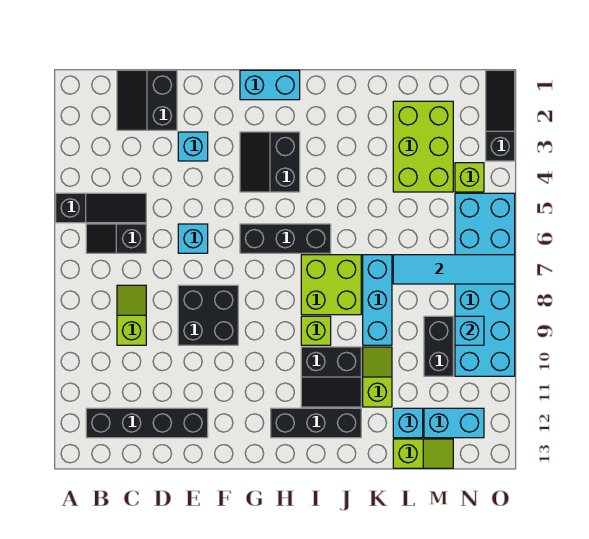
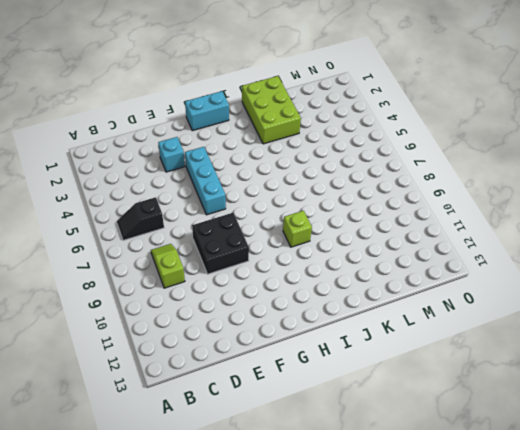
cyan 1x3 brick [185,147,226,215] -> cyan 1x3 brick moved to [363,255,392,345]
lime 2x3 brick [242,76,301,144] -> lime 2x3 brick moved to [393,101,453,192]
none -> black 1x3 slope [56,193,146,223]
none -> black 1x4 brick [86,408,208,438]
none -> black 2x2 slope [117,70,177,130]

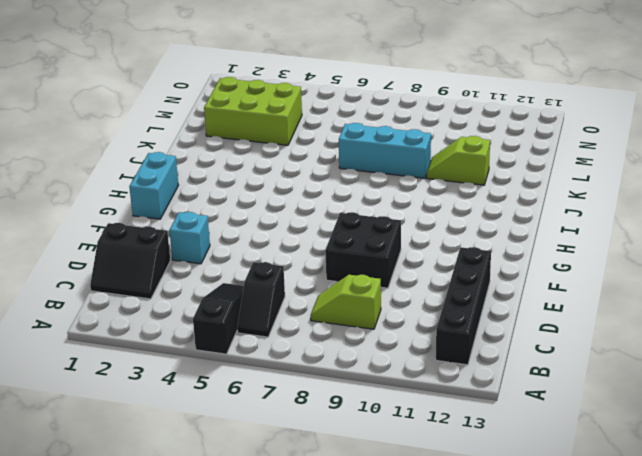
none -> cyan 1x1 brick [178,224,208,253]
none -> black 2x2 slope [240,132,300,192]
none -> black 1x3 brick [240,224,331,253]

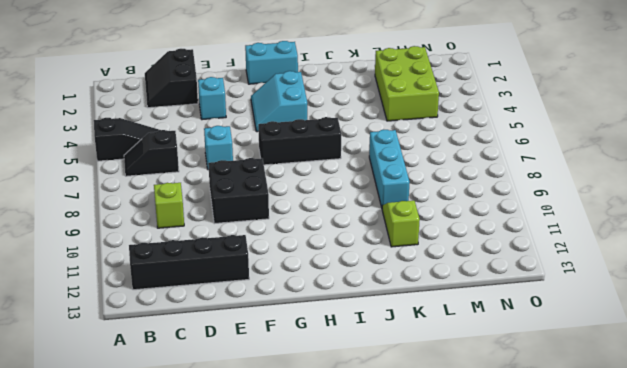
cyan 2x2 slope [251,71,307,132] -> black 2x2 slope [240,132,300,192]
none -> black 1x3 brick [271,408,361,438]
none -> lime 2x2 brick [301,255,361,315]
none -> lime 1x1 brick [301,316,331,345]

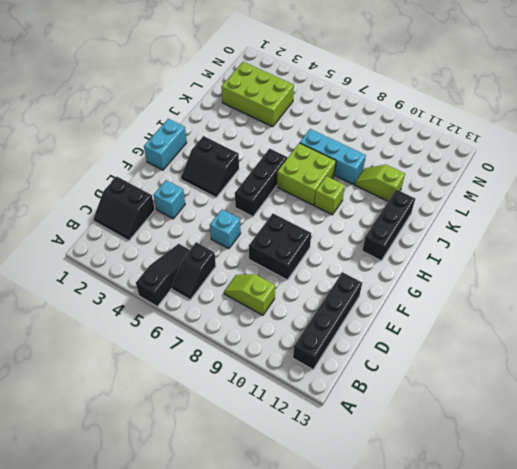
none -> black 2x2 slope [301,347,361,407]
none -> cyan 1x1 brick [393,408,423,438]
none -> lime 1x2 slope [393,439,453,468]

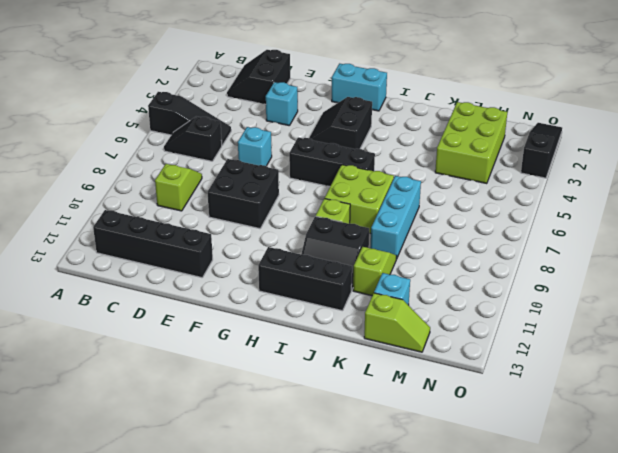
none -> black 1x2 brick [424,316,453,376]
none -> cyan 1x2 brick [424,408,484,438]
none -> lime 1x1 brick [455,163,484,192]

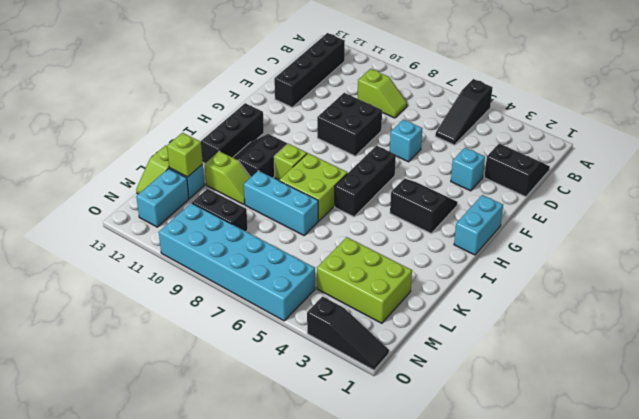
lime 1x1 brick [167,133,203,177] -> lime 1x1 brick moved to [455,163,484,192]
none -> black 1x2 slope [86,224,146,253]
none -> cyan 1x4 tile [393,255,515,284]
none -> cyan 1x1 brick [455,316,484,345]

